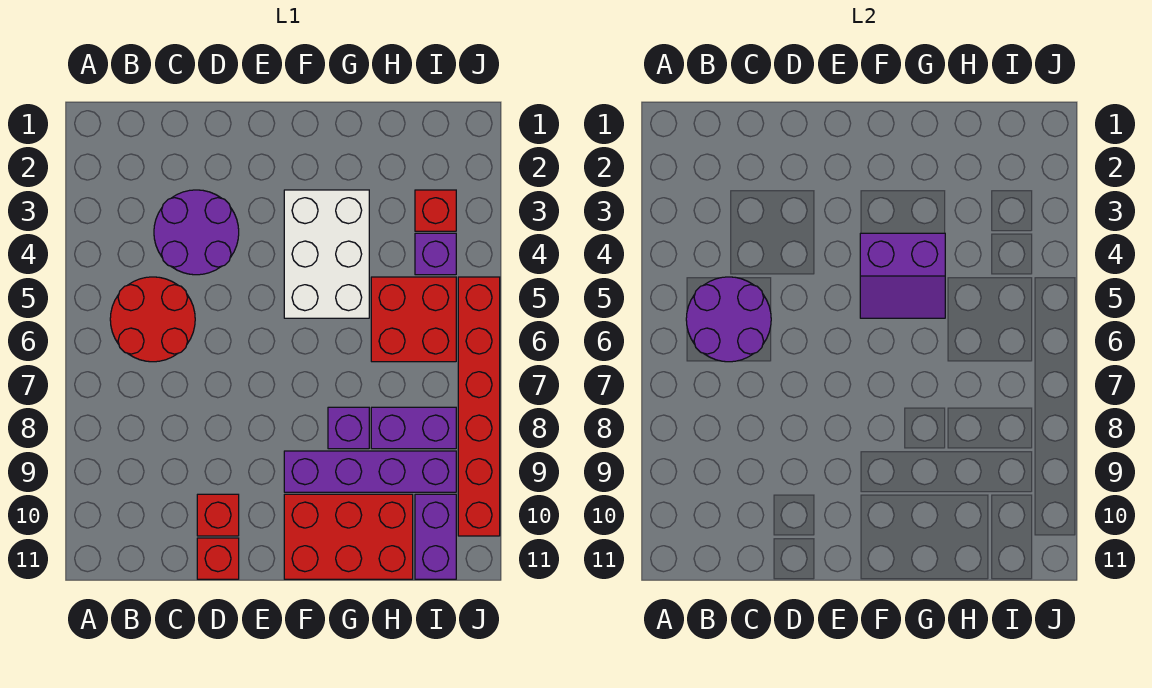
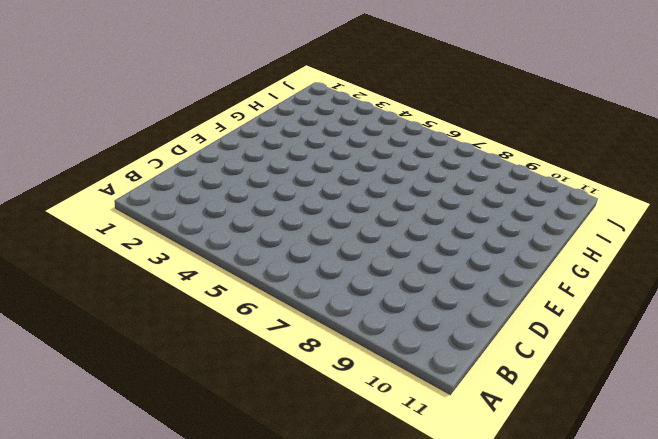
none -> red 2x2 round brick [110,277,195,362]
none -> purple 2x2 round brick [154,190,239,275]
none -> red 1x1 brick [197,494,239,536]

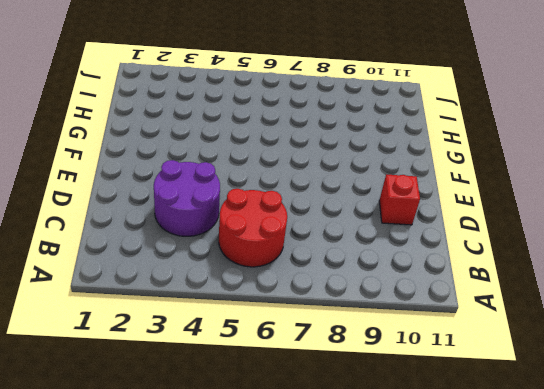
none -> red 1x1 brick [197,538,239,579]
none -> white 2x3 brick [284,190,369,318]
none -> purple 1x4 brick [284,451,456,492]

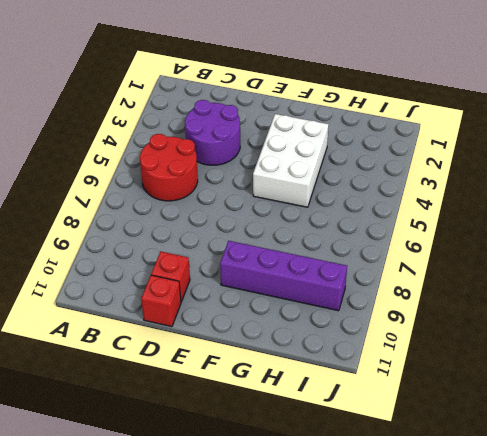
none -> red 2x3 brick [284,494,413,579]
none -> purple 1x1 brick [328,407,369,449]
none -> red 2x2 brick [371,277,456,362]

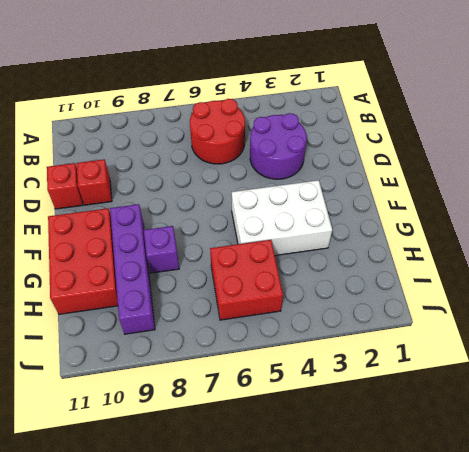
none -> purple 1x2 brick [371,407,456,449]
none -> red 1x1 brick [415,190,456,231]
none -> purple 1x1 brick [415,233,456,275]

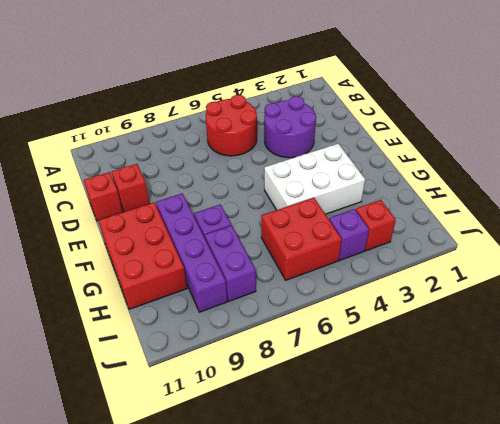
none -> purple 1x2 brick [415,494,456,579]
none -> red 1x6 brick [458,277,500,536]
none -> purple 2x2 round brick [686,277,771,362]

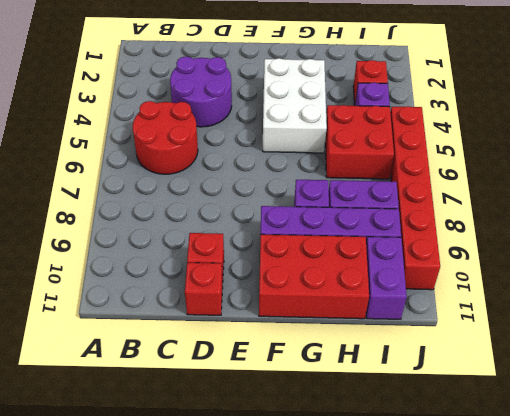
none -> purple 2x2 round brick [686,277,771,362]
none -> purple 2x2 slope [860,233,945,318]

